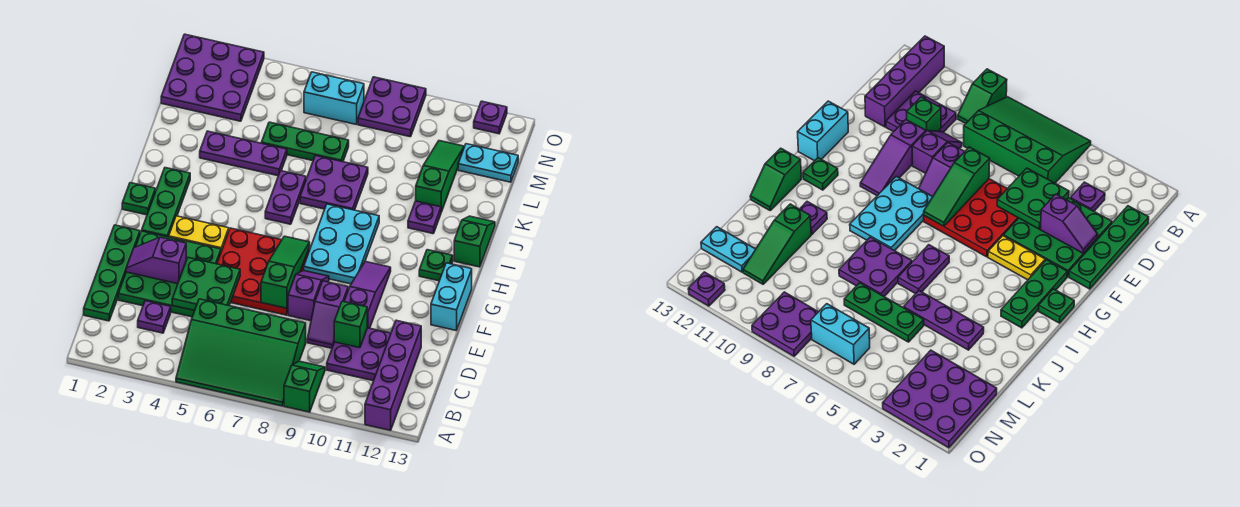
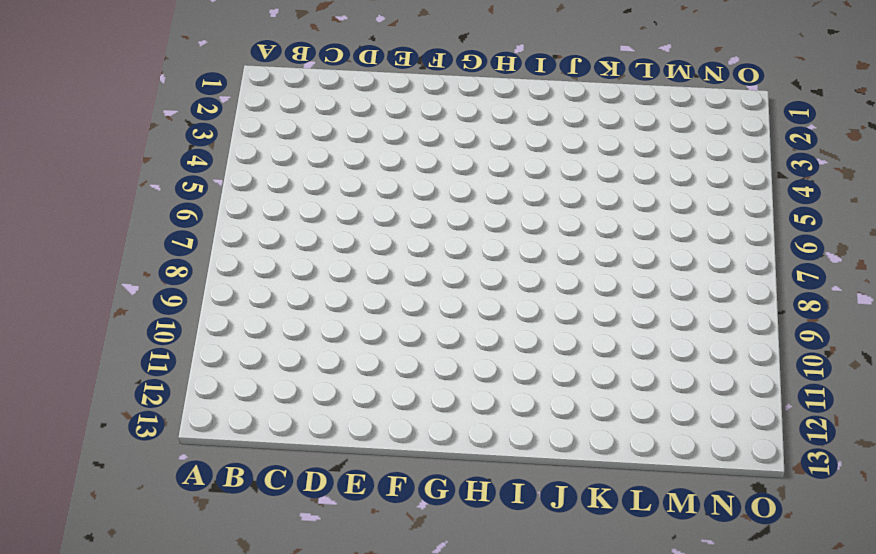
none -> green 3x4 slope [176,299,306,406]
none -> green 1x2 slope [284,361,325,412]
none -> purple 1x4 brick [365,320,421,430]
none -> green 1x4 plate [84,225,140,321]

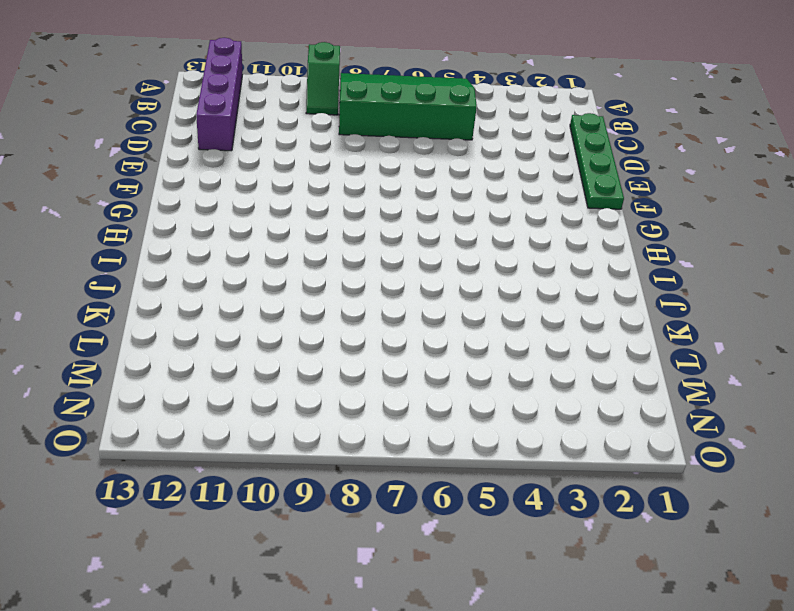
none -> purple 1x1 plate [138,301,171,333]
none -> purple 2x2 plate [327,328,391,381]
none -> green 3x3 plate [118,231,221,317]
none -> purple 1x2 slope [307,281,348,348]

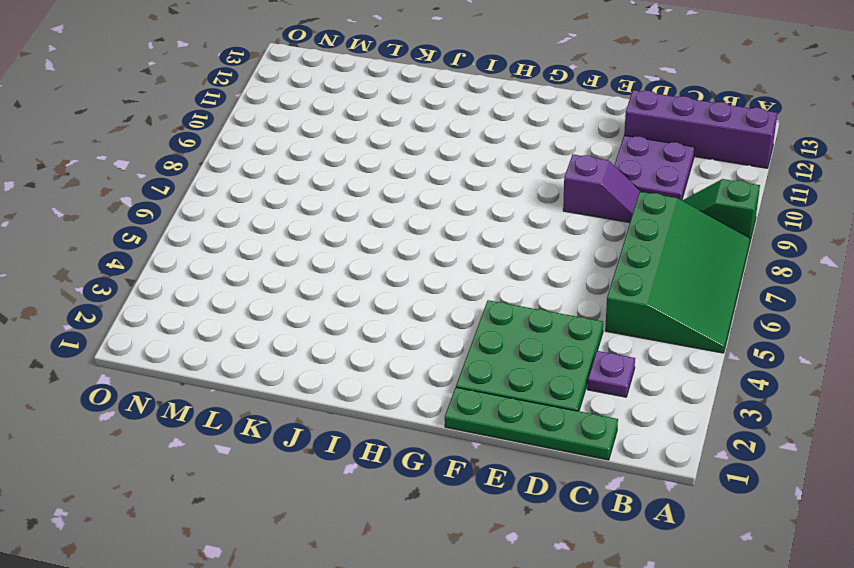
none -> red 3x3 plate [217,228,310,315]
none -> purple 1x2 slope [288,270,329,321]
none -> purple 1x3 slope [344,262,391,328]
none -> cyan 1x2 brick [431,263,472,330]

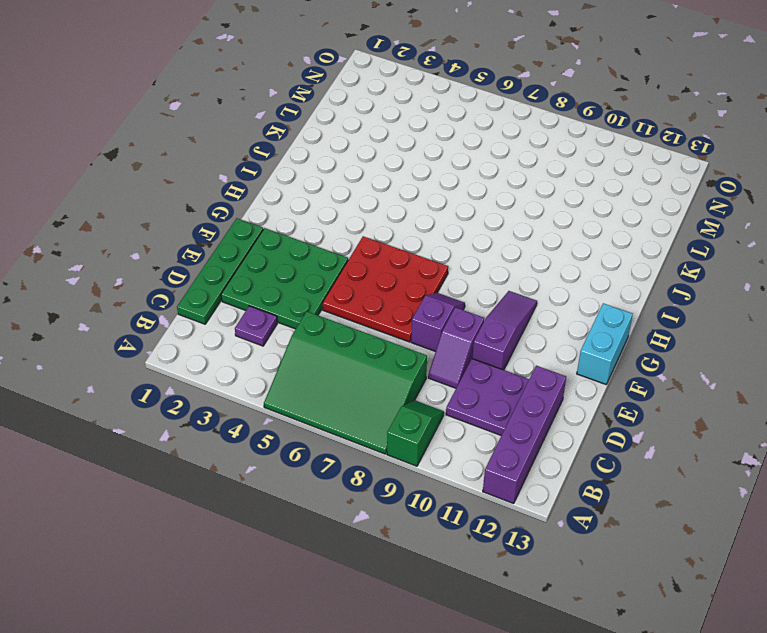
none -> green 1x3 plate [142,168,190,237]
none -> yellow 1x2 plate [169,216,229,251]
none -> cyan 2x3 plate [304,204,379,284]
none -> green 1x1 plate [122,183,156,215]

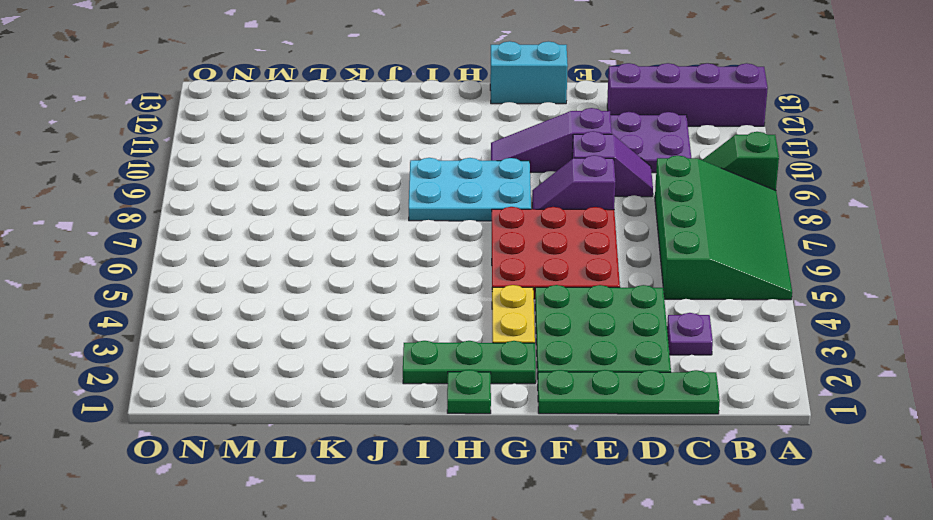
none -> green 1x1 plate [419,250,453,281]
none -> purple 1x2 plate [265,171,306,224]
none -> green 1x2 slope [454,216,495,267]
none -> purple 2x2 plate [300,156,368,210]

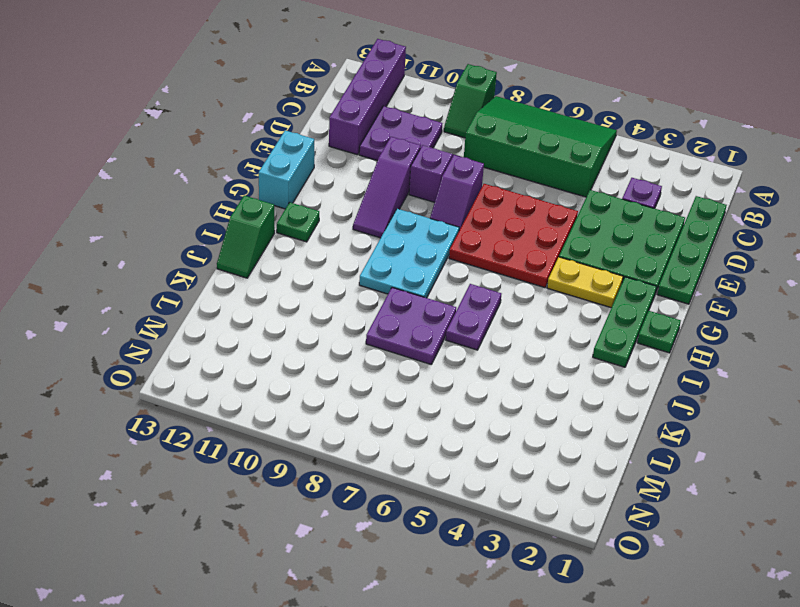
none -> purple 1x1 plate [408,201,441,234]
none -> purple 1x3 plate [200,131,287,176]
none -> green 1x3 slope [416,141,464,212]
none -> green 1x3 plate [262,122,349,162]

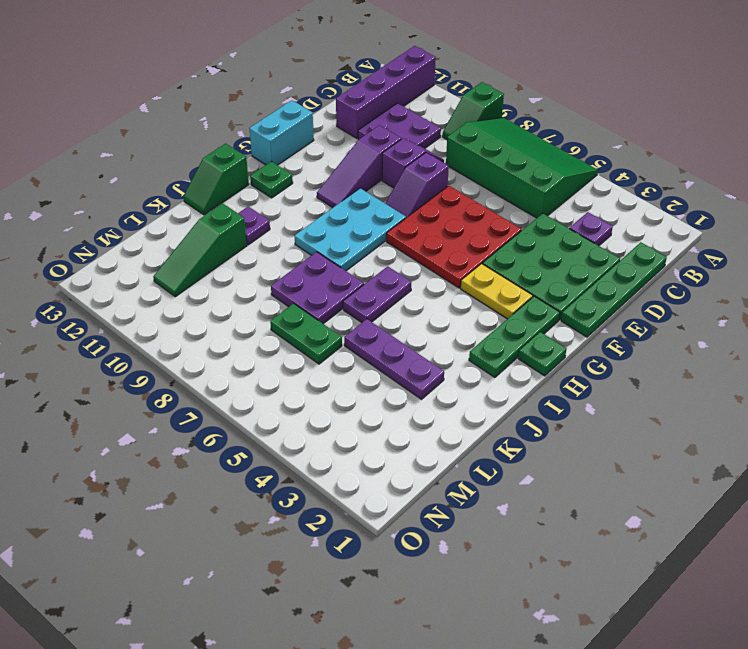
green 1x2 plate [270,303,342,364] -> green 1x3 plate [262,122,349,162]
none -> purple 3x3 plate [161,34,264,121]
none -> cyan 1x2 plate [458,144,518,182]
none -> cyan 1x2 brick [304,72,364,125]
none -> purple 2x2 plate [358,77,426,137]

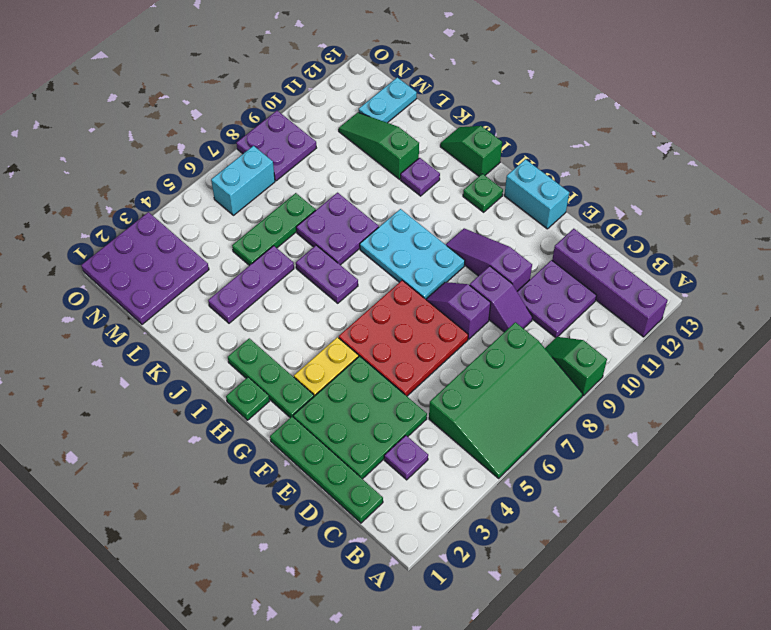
none -> purple 1x1 plate [474,101,507,134]
none -> green 2x2 plate [172,258,240,311]
none -> green 1x1 brick [334,301,367,348]
none -> purple 1x2 slope [126,237,186,284]

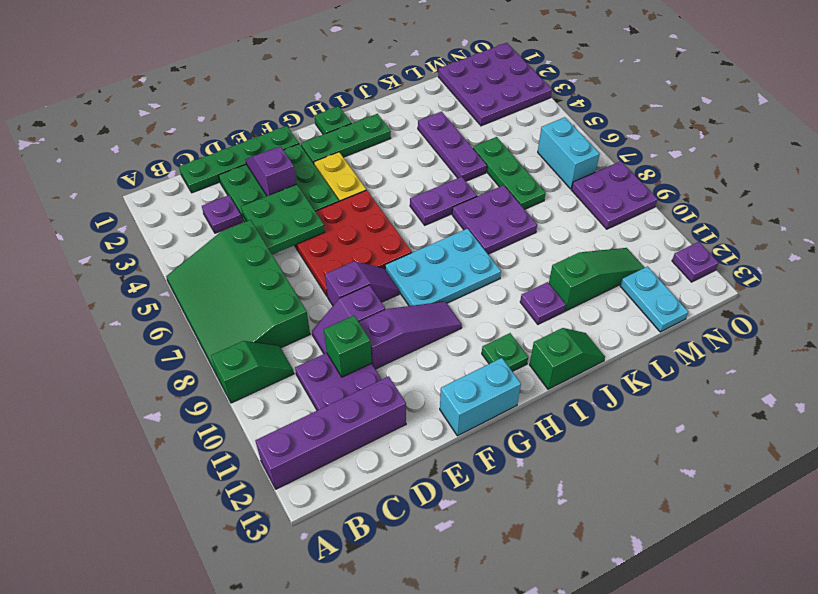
none -> green 1x3 slope [261,236,310,308]

